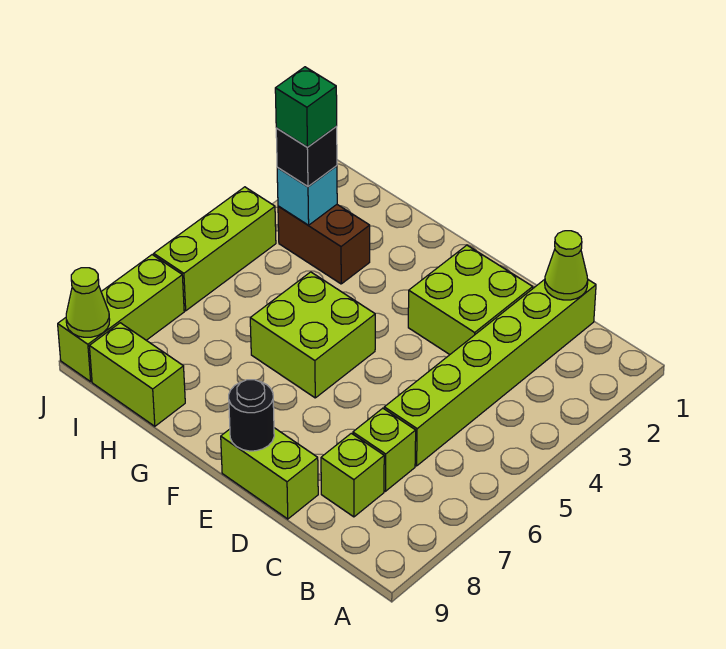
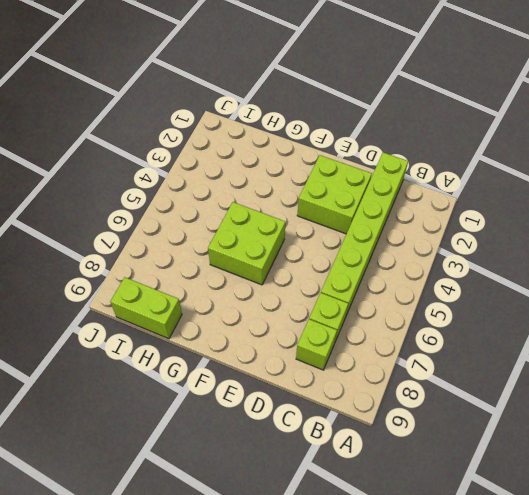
none -> lime 1x2 brick [221,428,318,519]
none -> brown 1x2 brick [278,205,370,284]
none -> lime 1x3 brick [154,187,276,311]

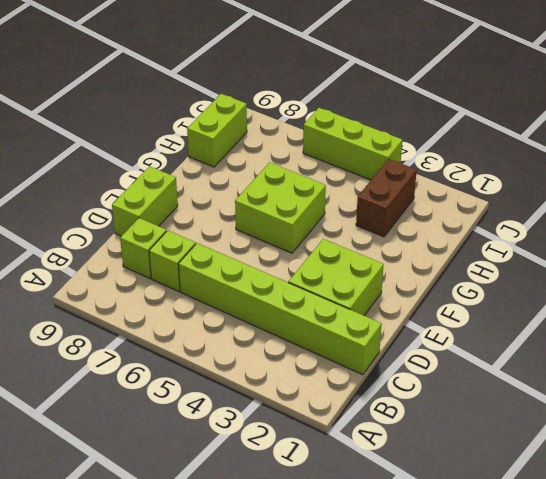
none -> lime 1x3 brick [58,255,184,382]
none -> lime 1x1 cone [545,231,588,300]
none -> black 1x1 round brick [229,380,274,451]

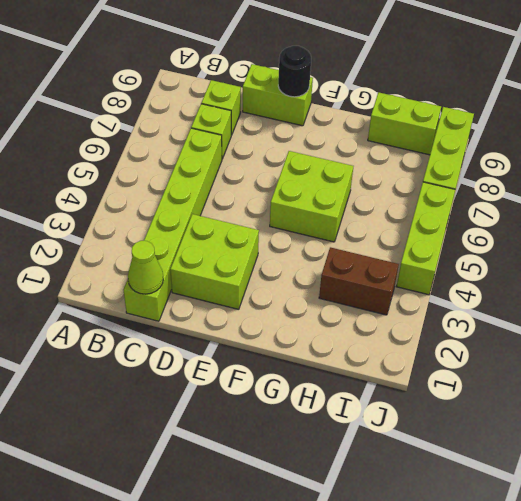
none -> cyan 1x1 brick [277,166,337,225]
none -> lime 1x1 cone [66,268,110,337]
none -> black 1x1 brick [276,127,337,187]

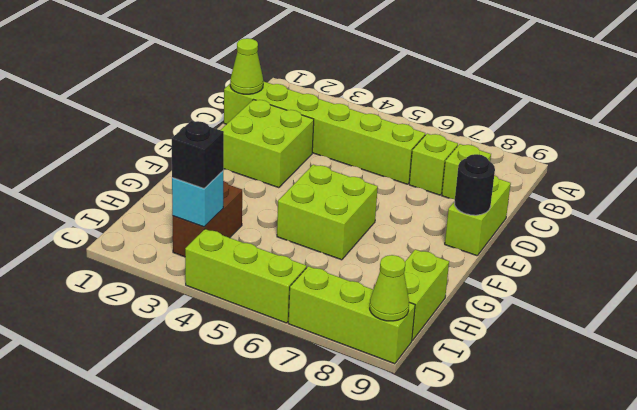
none -> green 1x1 brick [275,67,337,147]

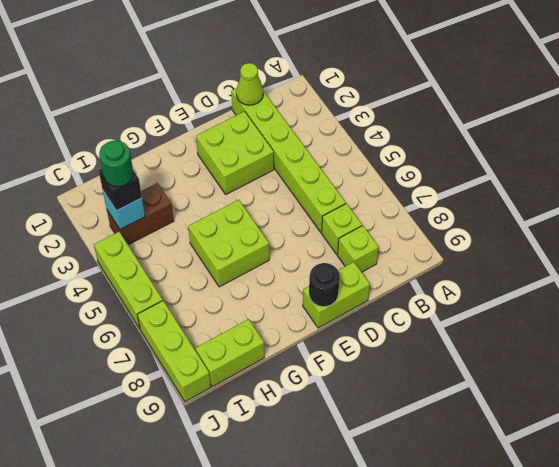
green 1x1 round brick [99,141,133,186] -> green 1x1 brick [275,67,337,147]
none -> lime 1x1 cone [66,268,110,337]

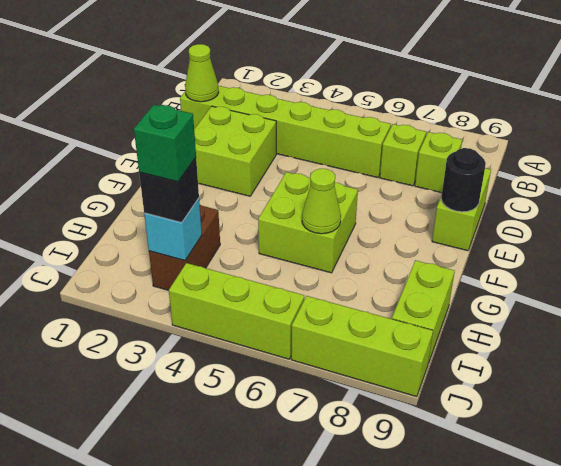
lime 1x1 cone [302,169,341,234] -> lime 1x1 cone moved to [66,268,110,337]

